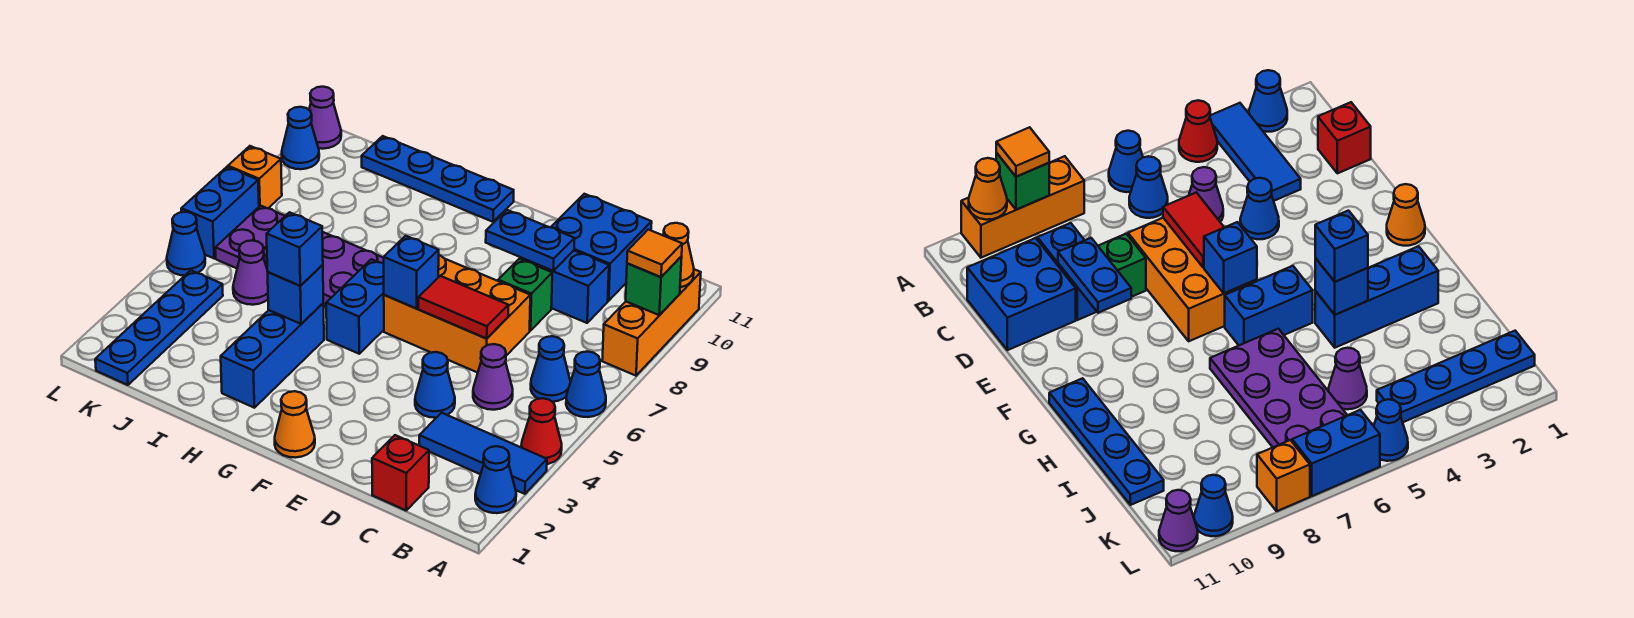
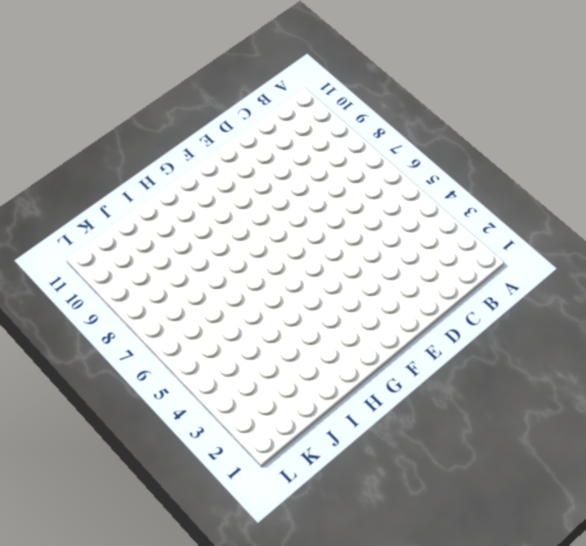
none -> blue 1x1 cone [475,446,516,513]
none -> blue 1x3 tile [419,413,547,494]
none -> red 1x1 cone [521,398,562,464]
none -> blue 1x1 cone [566,352,606,417]

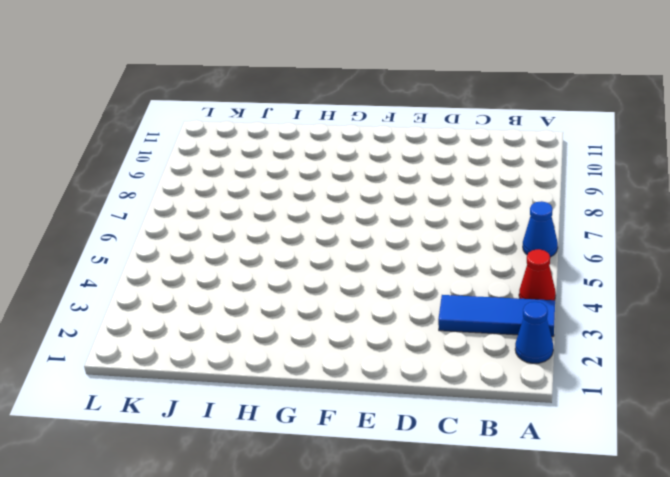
none -> orange 1x3 brick [602,269,701,376]
none -> blue 1x1 cone [531,336,570,402]
none -> red 1x1 brick [372,435,429,510]
none -> purple 1x1 cone [473,344,513,410]

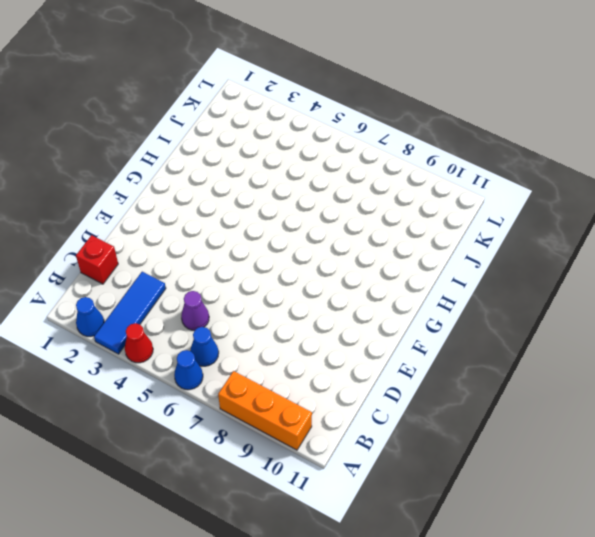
none -> blue 1x2 brick [520,251,609,323]
none -> blue 2x2 brick [551,194,652,301]
none -> blue 1x1 cone [415,352,455,418]
none -> orange 2x3 brick [384,255,530,373]

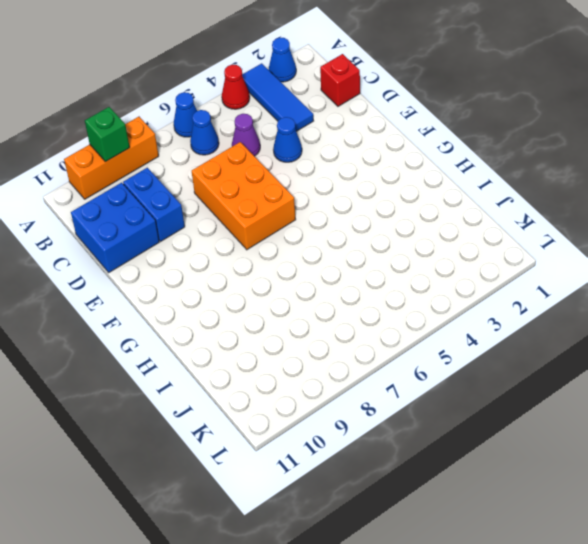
none -> green 1x1 brick [498,259,552,331]
none -> orange 1x1 cone [275,391,315,458]
none -> blue 1x2 brick [326,259,384,354]
none -> blue 1x4 plate [362,136,514,222]

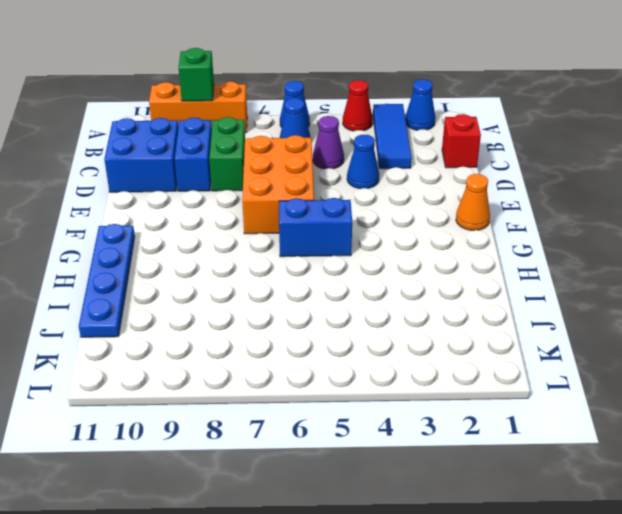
green 1x2 brick [209,117,245,191] -> green 1x1 brick [498,259,552,331]
none -> blue 1x3 brick [221,303,324,408]
none -> purple 2x4 plate [215,206,384,307]
none -> purple 1x1 cone [233,240,268,305]
none -> blue 1x4 plate [95,270,223,385]

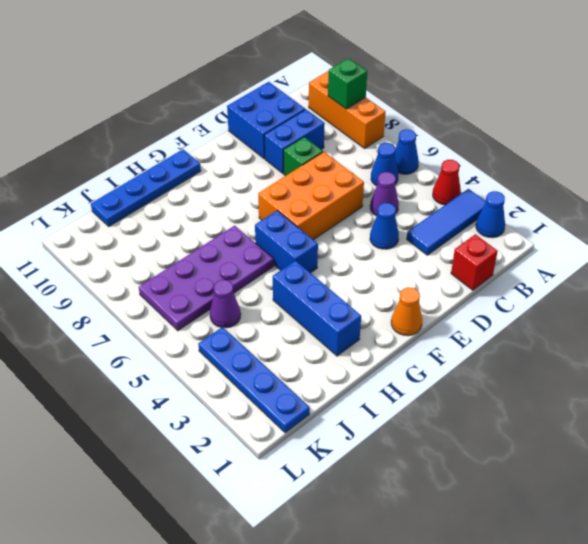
none -> blue 1x1 cone [167,212,205,275]
none -> blue 1x2 brick [181,167,259,258]
none -> orange 1x1 brick [228,146,282,208]
none -> blue 1x1 cone [282,107,319,169]

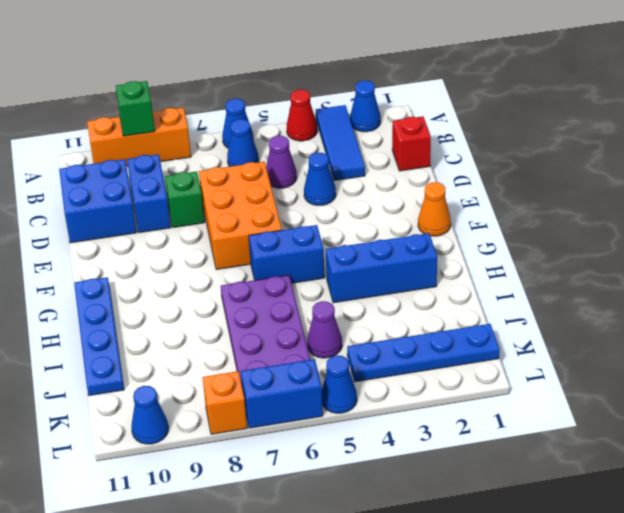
none -> purple 1x1 cone [309,87,341,149]
none -> orange 1x1 cone [663,223,694,287]
none -> red 1x2 tile [418,276,508,339]
none -> blue 1x2 plate [486,210,574,271]

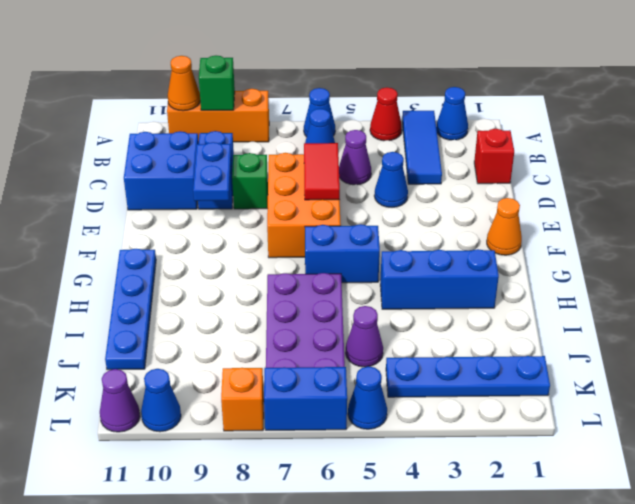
none -> blue 1x1 brick [384,236,439,309]
none -> blue 1x1 brick [268,265,323,324]
none -> orange 1x1 tile [627,230,682,277]
none -> blue 1x1 brick [267,212,323,286]

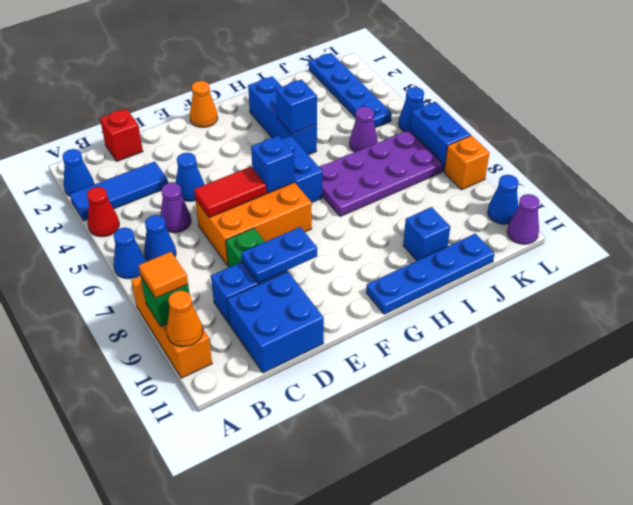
blue 1x1 brick [403,207,450,261] -> blue 1x1 brick moved to [267,212,323,286]

